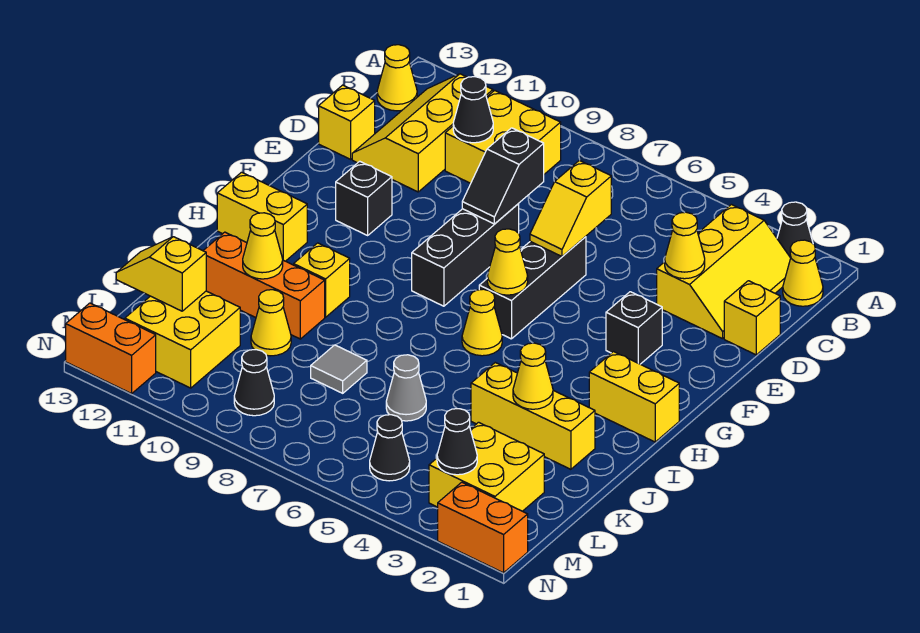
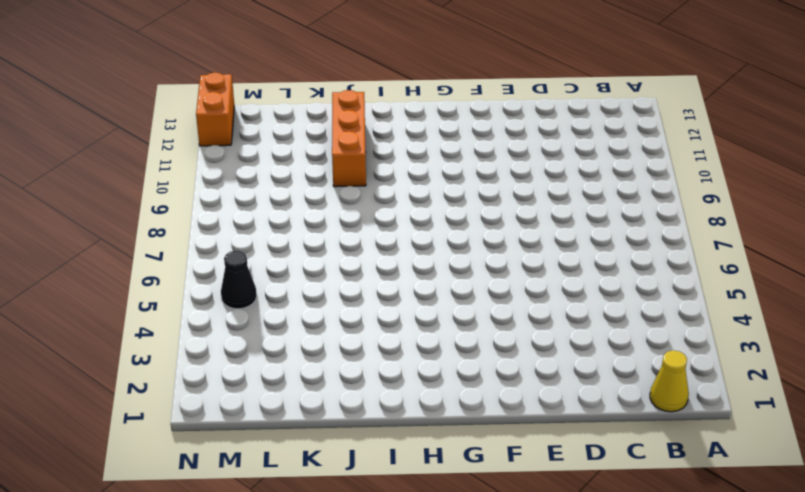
none -> black 1x1 cone [777,202,813,258]
none -> yellow 2x3 slope [657,204,791,339]
none -> yellow 2x2 brick [445,90,561,183]
none -> yellow 2x3 slope [352,74,493,192]

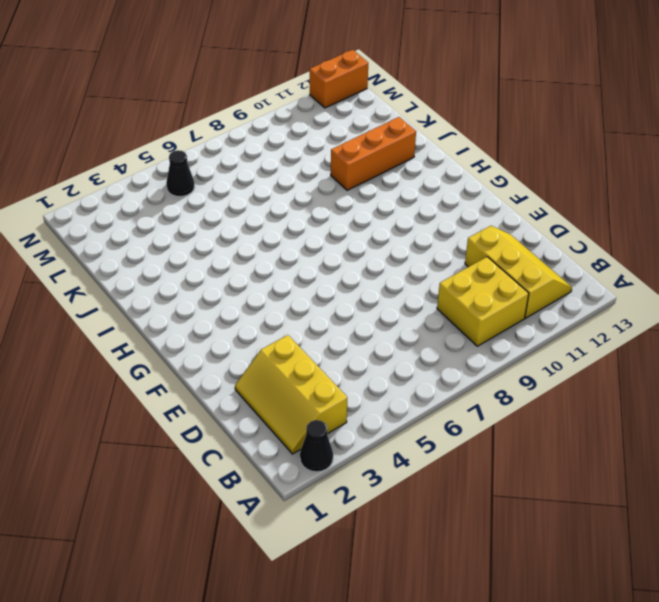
none -> yellow 1x1 cone [783,240,823,306]
none -> yellow 1x1 cone [377,45,417,111]
none -> yellow 1x1 brick [724,281,780,355]
none -> yellow 1x1 brick [319,85,375,159]

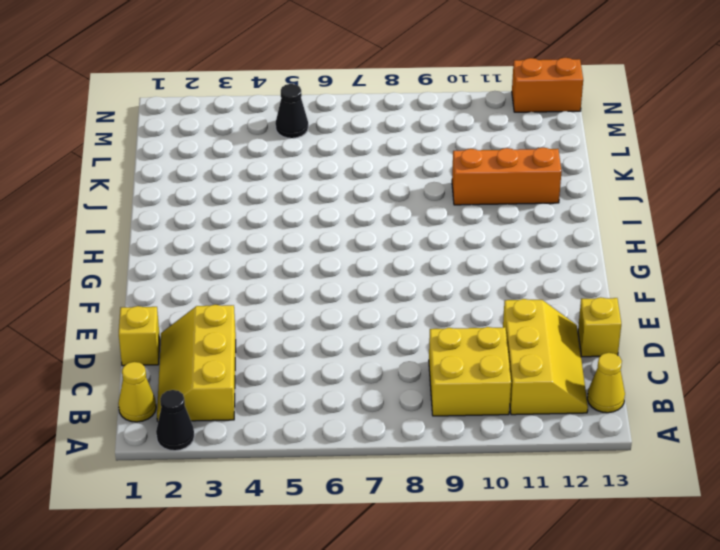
none -> black 1x3 brick [479,237,586,339]
none -> black 1x3 brick [412,204,519,306]
none -> black 1x1 brick [606,292,662,364]
none -> black 1x1 brick [336,161,392,235]

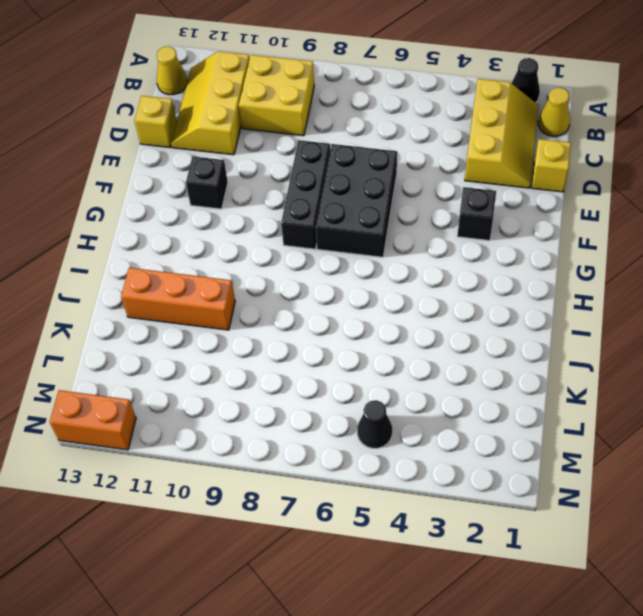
black 2x3 brick [316,144,397,257] -> black 1x3 brick [479,237,586,339]
none -> yellow 1x2 brick [589,352,679,442]
none -> yellow 1x1 cone [462,289,502,356]
none -> yellow 1x2 brick [217,172,307,261]
none -> yellow 1x1 brick [294,243,350,317]

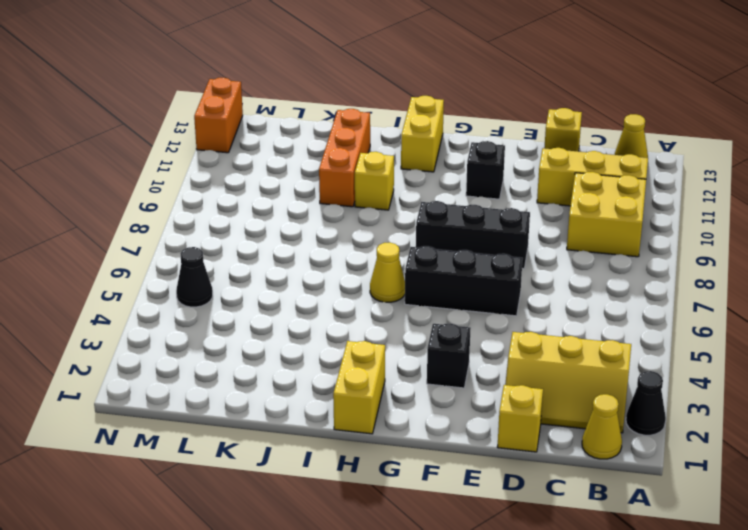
none -> yellow 1x3 brick [471,363,595,469]
none -> grey 1x1 cone [386,355,426,421]
none -> grey 1x1 tile [311,345,367,393]
none -> yellow 1x1 cone [251,290,291,356]

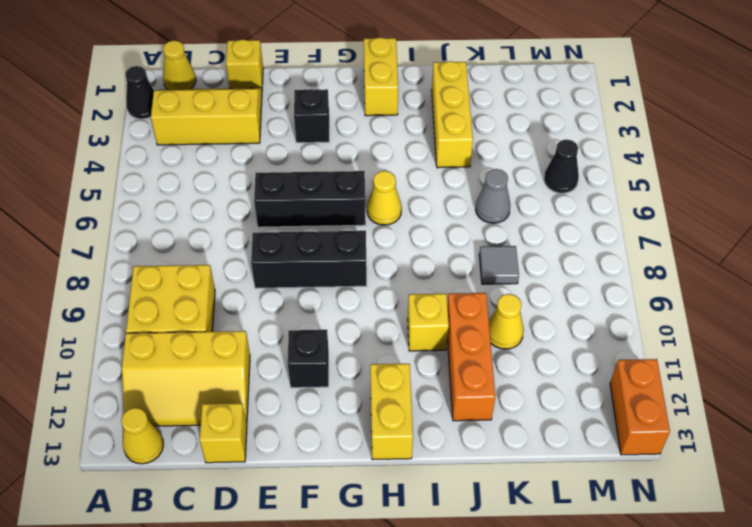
none -> yellow 2x2 brick [429,422,544,511]
none -> yellow 2x2 brick [125,291,240,388]
none -> black 1x1 cone [234,350,274,416]
none -> orange 1x2 brick [438,482,528,573]

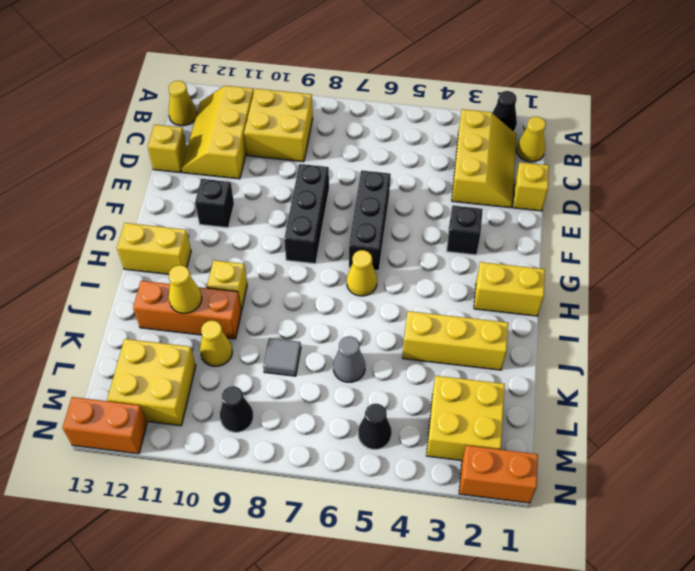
none -> black 1x1 cone [453,77,493,143]
none -> yellow 1x1 cone [665,212,705,279]
none -> yellow 1x2 slope [530,160,611,256]
none -> black 1x2 slope [462,128,544,224]

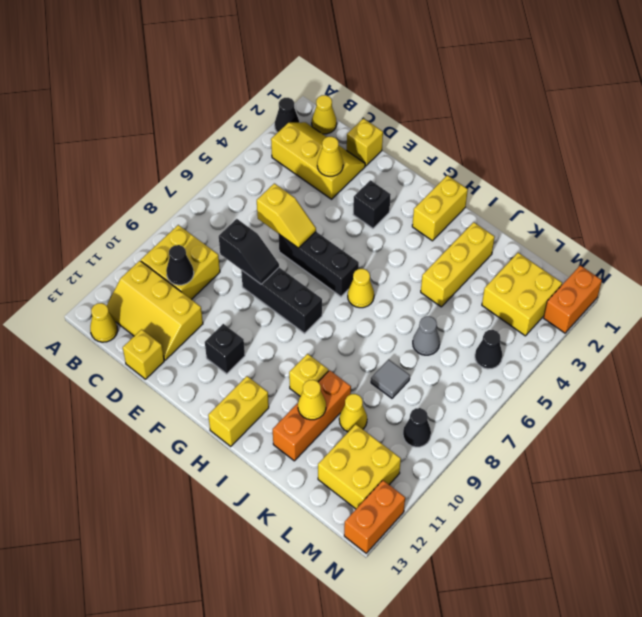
none -> yellow 1x1 cone [487,229,528,295]
none -> yellow 1x1 cone [513,343,553,409]
none -> yellow 1x2 slope [116,237,206,311]
none -> black 1x1 cone [437,409,477,475]

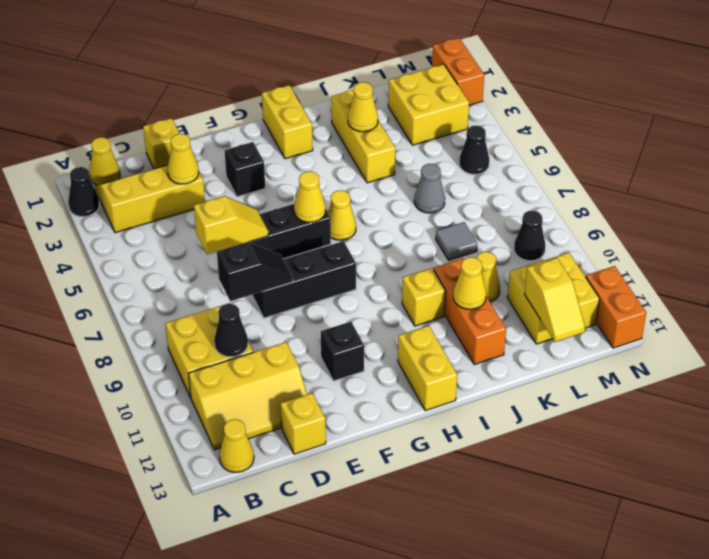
none -> black 1x1 cone [437,409,477,475]

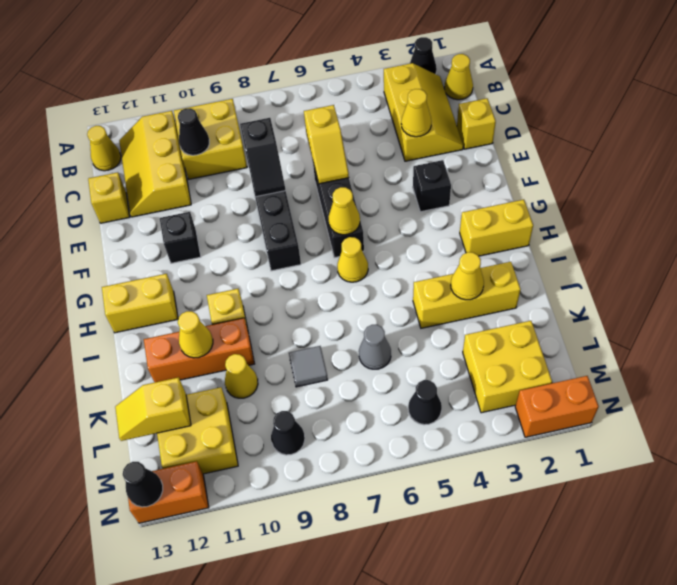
black 1x1 cone [123,462,163,507] -> black 1x1 cone moved to [437,409,477,475]

